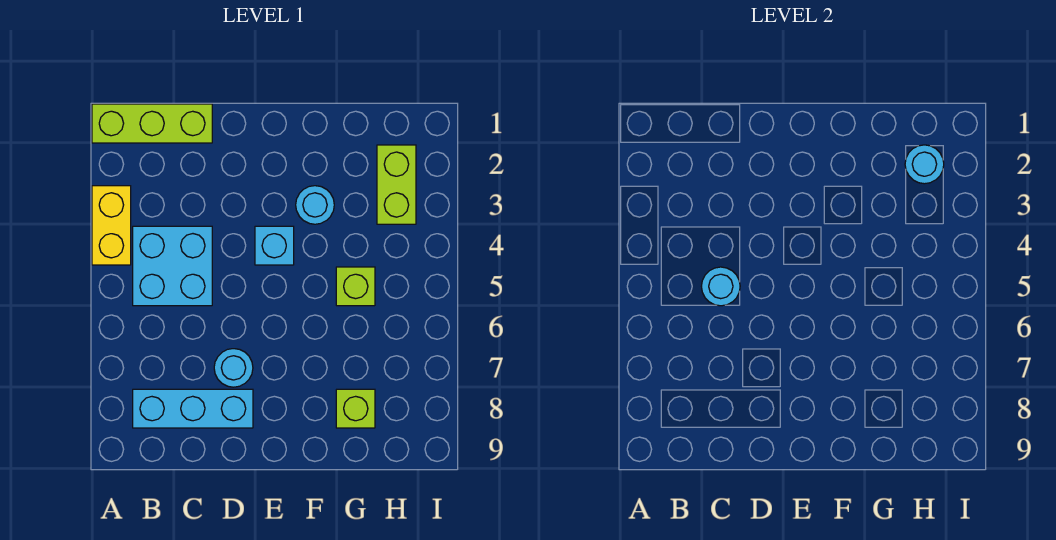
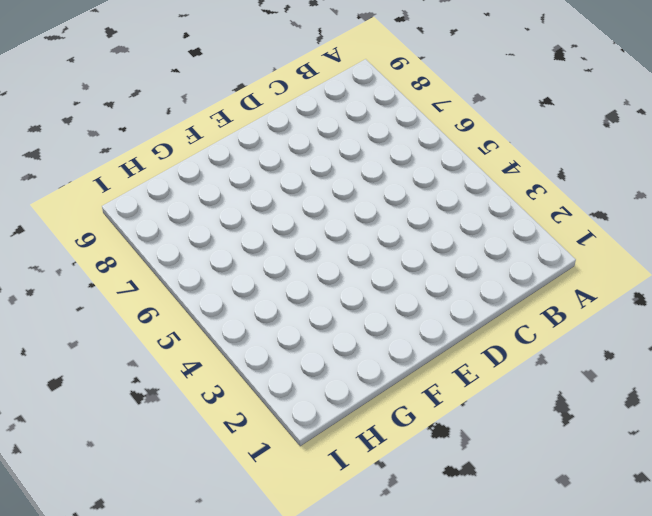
none -> lime 1x3 brick [92,104,212,143]
none -> yellow 1x2 brick [92,186,131,265]
none -> cyan 2x2 brick [133,226,212,306]

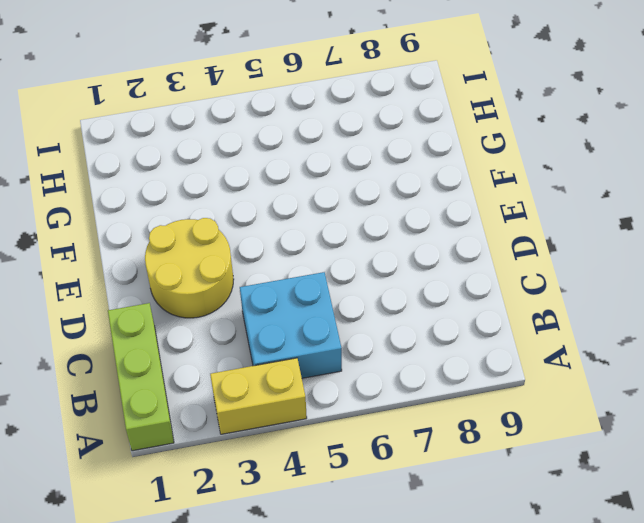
yellow 2x2 round brick [145,218,234,318] -> none
none -> cyan 1x3 brick [133,389,253,428]
none -> cyan 1x1 round brick [214,349,253,387]
none -> cyan 1x1 brick [255,226,294,265]

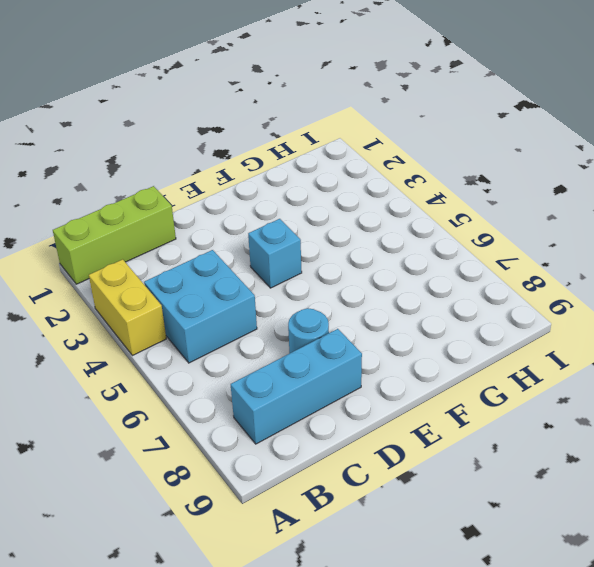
none -> cyan 1x1 round brick [296,186,334,224]
none -> lime 1x1 brick [336,267,375,306]
none -> lime 1x1 brick [336,389,375,428]

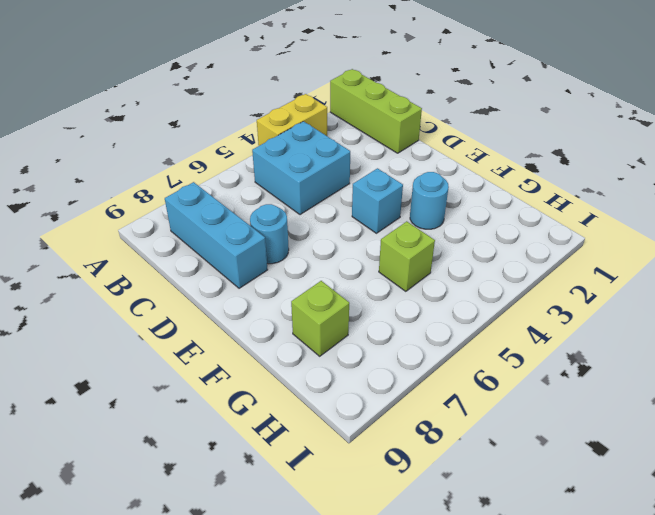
none -> lime 1x2 brick [377,145,416,224]
none -> cyan 1x1 round brick [701,267,740,306]
none -> cyan 1x1 round brick [905,145,944,184]

